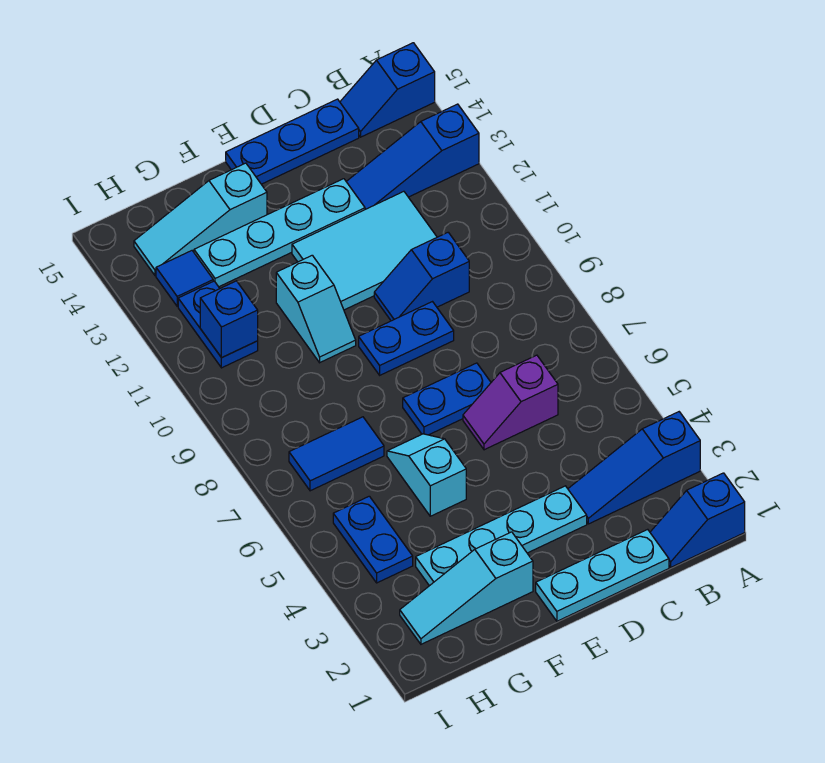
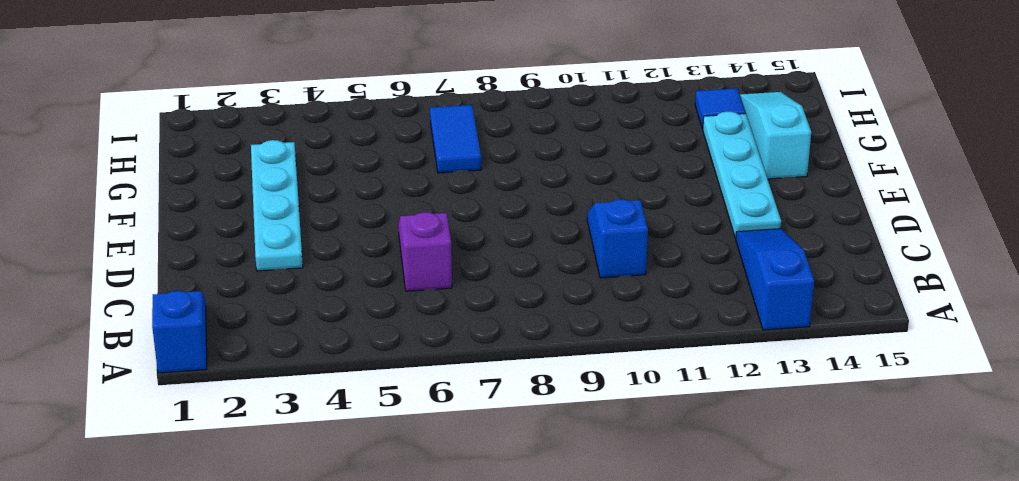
none -> blue 1x3 slope [568,412,700,524]
none -> blue 1x2 slope [340,43,435,137]
none -> cyan 1x3 plate [536,529,669,621]

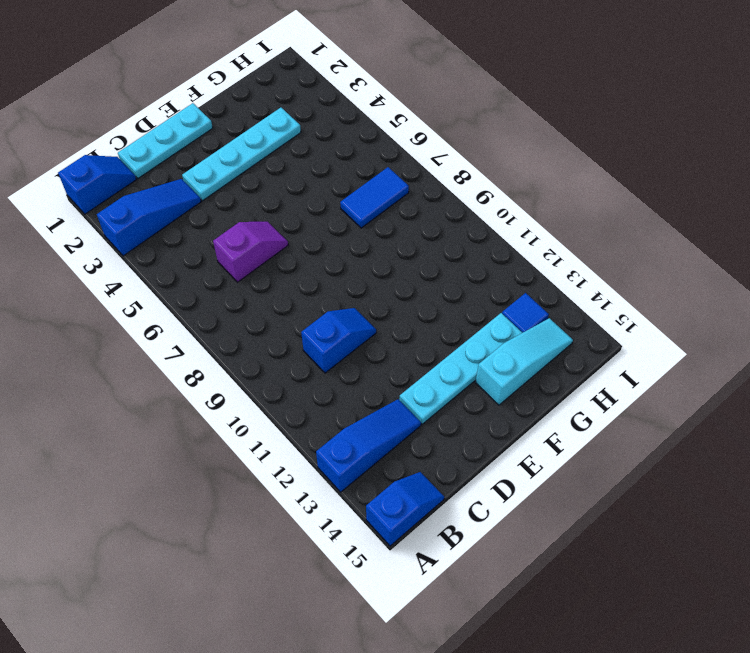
none -> cyan 2x3 tile [292,191,437,310]
none -> blue 1x3 plate [226,99,359,184]
none -> blue 1x2 plate [403,363,491,435]

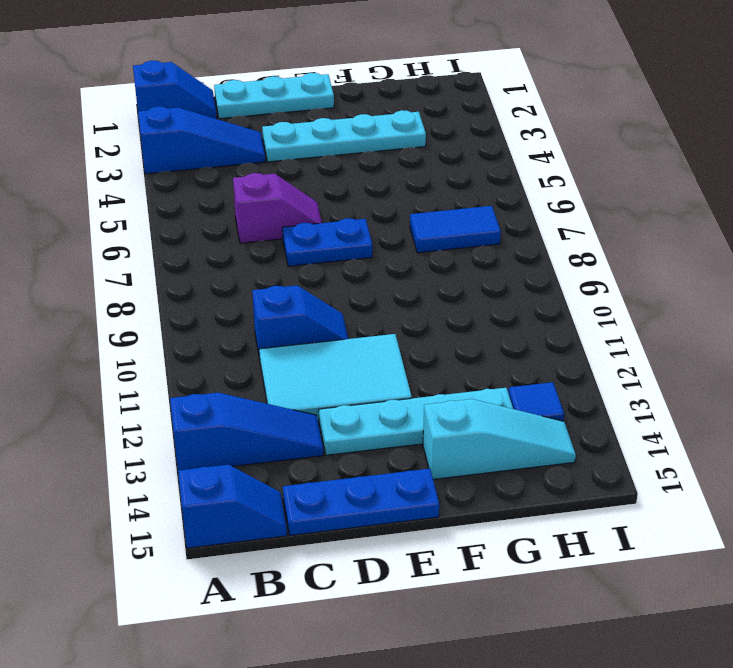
none -> blue 1x2 plate [359,302,454,375]
none -> cyan 1x3 slope [400,532,533,644]
none -> cyan 1x2 slope [387,434,466,516]

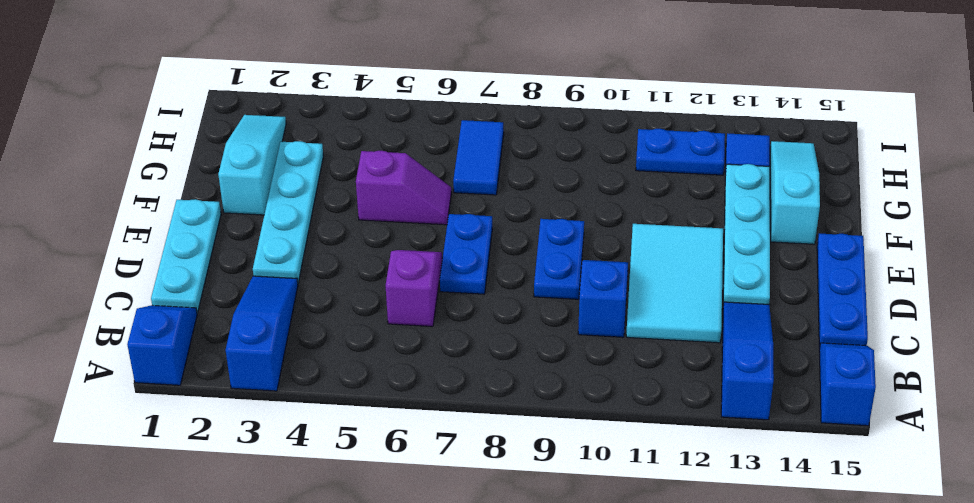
purple 1x2 slope [356,151,451,225] -> cyan 1x2 slope [387,434,466,516]
none -> cyan 1x2 slope [276,255,356,363]
none -> blue 1x2 plate [333,496,413,583]
none -> blue 1x1 brick [200,281,258,358]

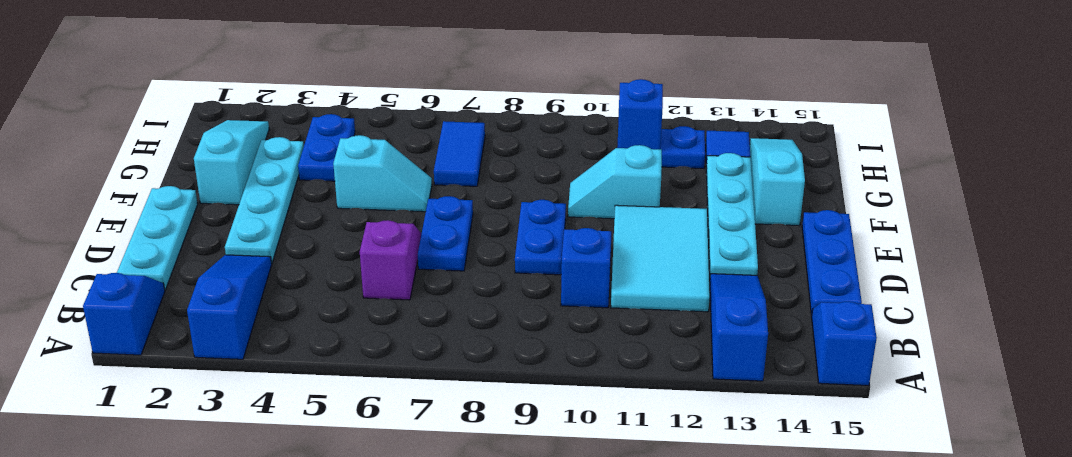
blue 1x2 plate [298,114,355,181] -> blue 1x2 plate turned to [333,496,413,583]

